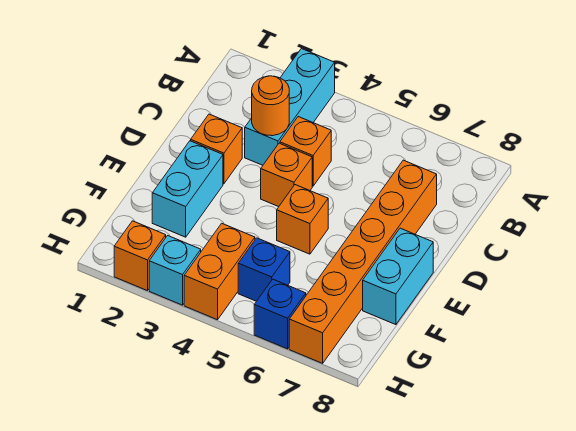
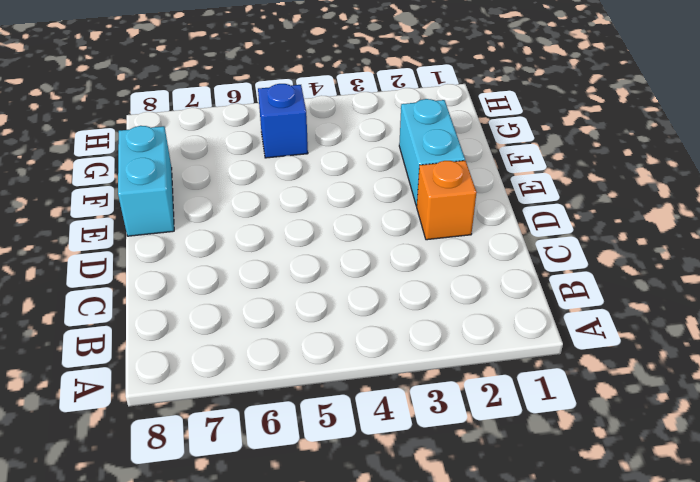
none -> cyan 1x3 brick [245,49,335,165]
none -> orange 1x1 brick [280,117,331,186]
none -> orange 1x6 brick [289,160,437,363]

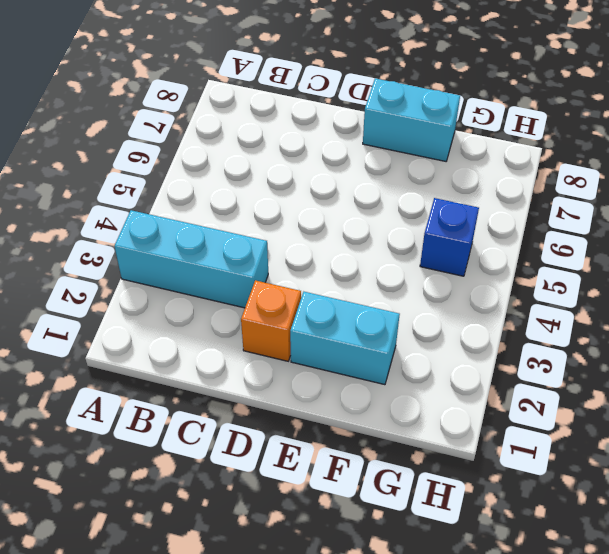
none -> orange 1x1 brick [280,117,331,186]
none -> orange 1x6 brick [289,160,437,363]
none -> orange 1x1 brick [261,143,312,207]

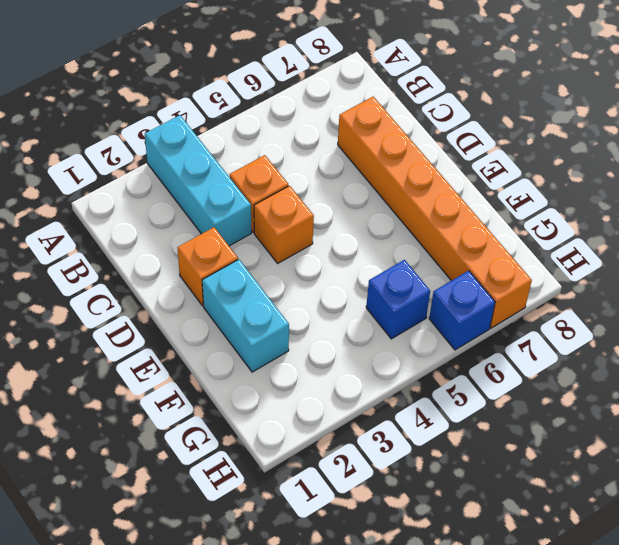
none -> orange 1x1 brick [277,185,328,254]
none -> cyan 1x2 brick [363,228,433,325]
none -> orange 1x2 brick [184,223,255,320]

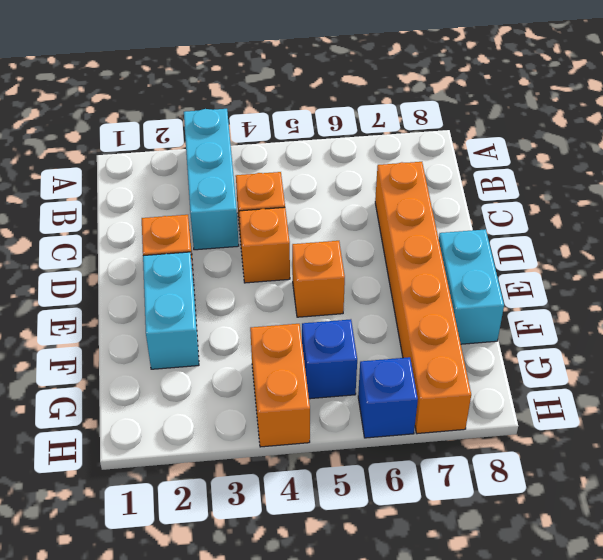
none -> orange 1x1 brick [114,221,166,291]
none -> cyan 1x1 brick [149,236,201,305]
none -> orange 1x1 round brick [252,76,289,136]

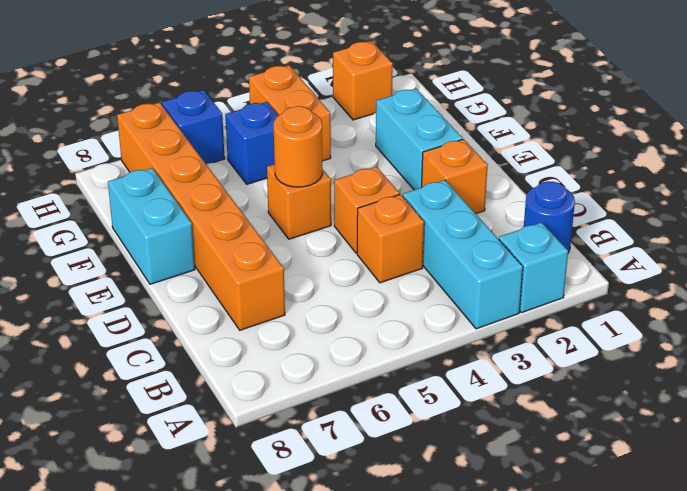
cyan 1x1 brick [499,222,568,313] -> cyan 1x1 brick moved to [149,236,201,305]
blue 1x1 round brick [524,181,575,253] -> none
orange 1x1 round brick [274,106,322,187] -> orange 1x1 round brick moved to [252,76,289,136]

